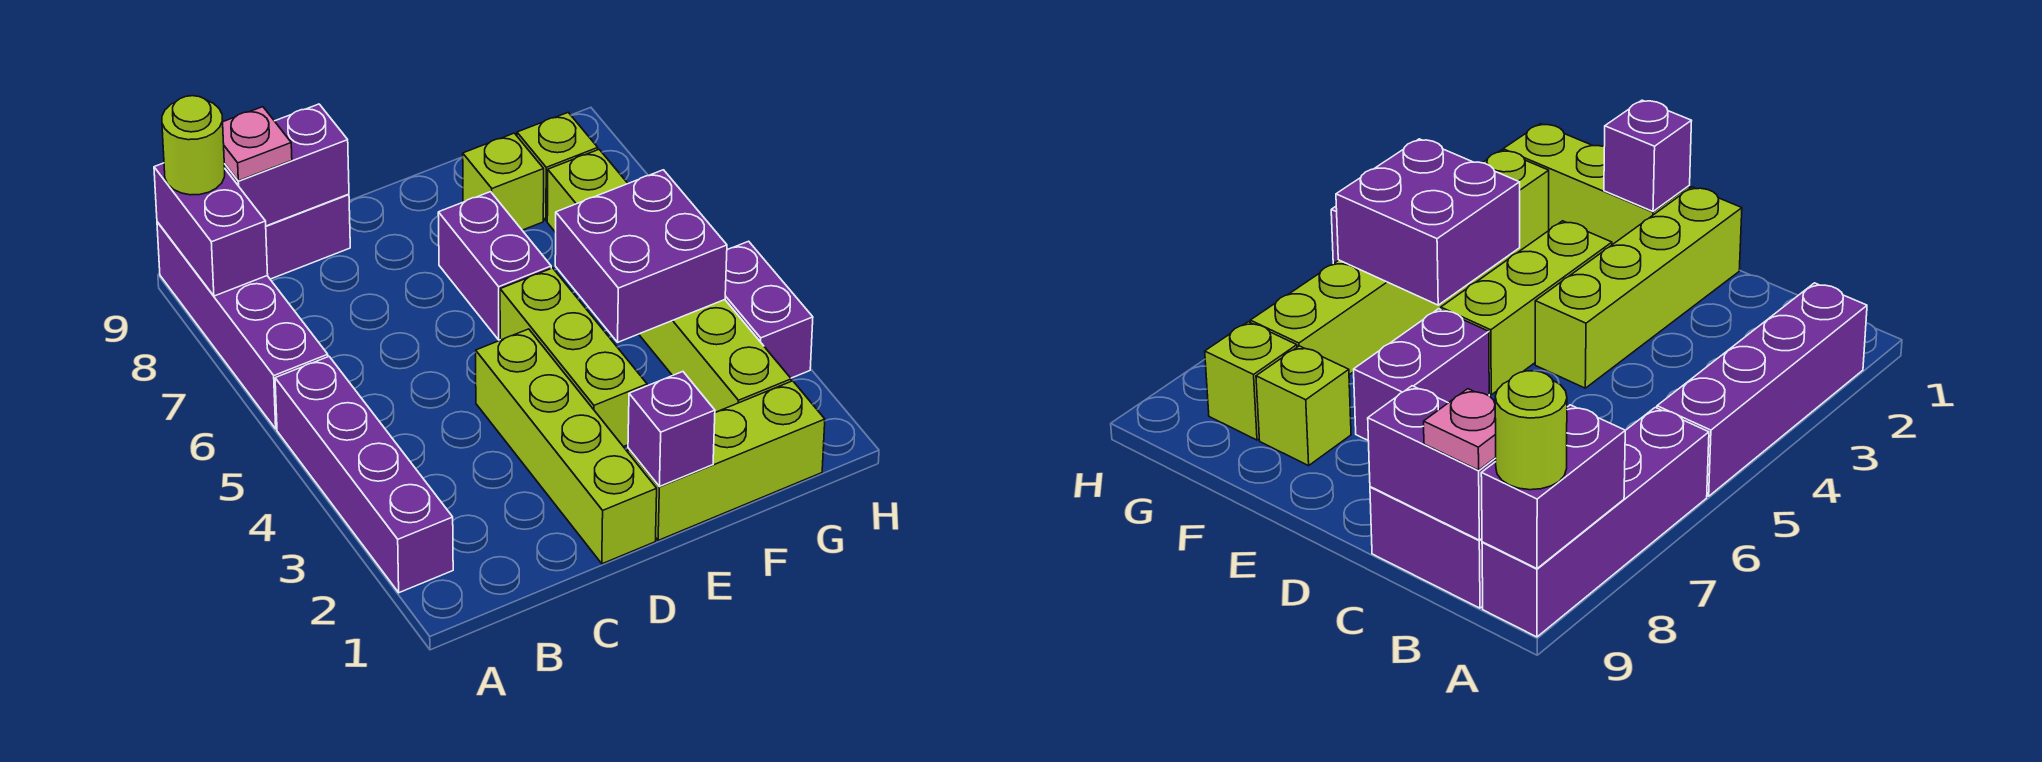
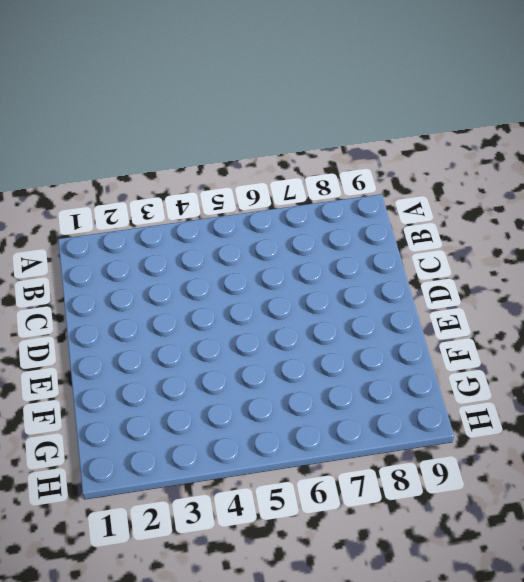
none -> purple 1x4 brick [275,357,453,593]
none -> purple 1x4 brick [157,222,328,429]
none -> purple 1x2 brick [266,194,350,279]

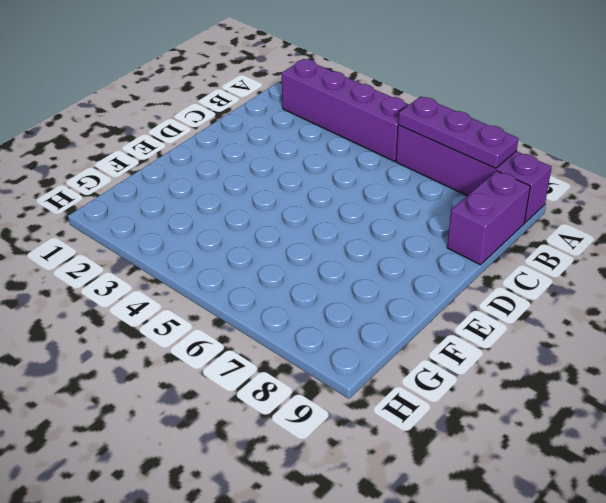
purple 1x3 plate [398,96,519,169] -> purple 1x2 brick [154,163,268,296]
none -> lime 1x4 brick [476,329,657,564]
none -> lime 1x3 brick [628,381,825,540]
none -> lime 1x3 brick [500,268,647,447]

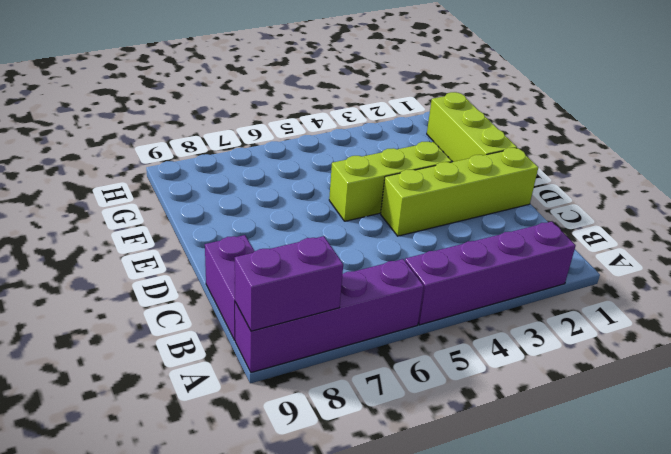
none -> purple 1x2 brick [438,192,551,340]
none -> lime 1x1 brick [463,133,544,230]
none -> lime 1x6 brick [547,150,791,413]

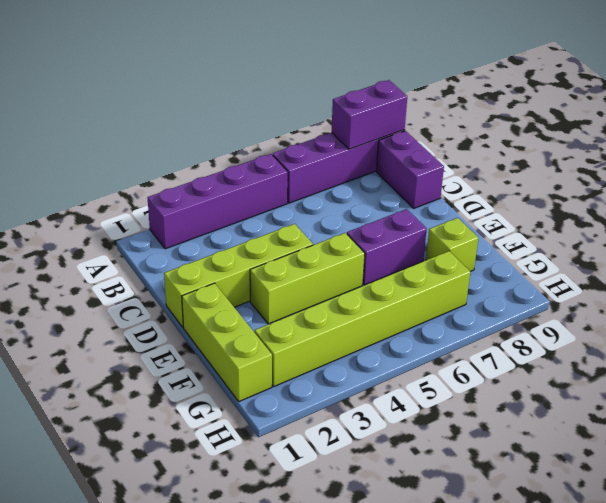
none -> lime 1x1 brick [517,113,598,221]
none -> purple 1x2 brick [725,241,813,378]
none -> purple 1x2 brick [224,104,349,226]

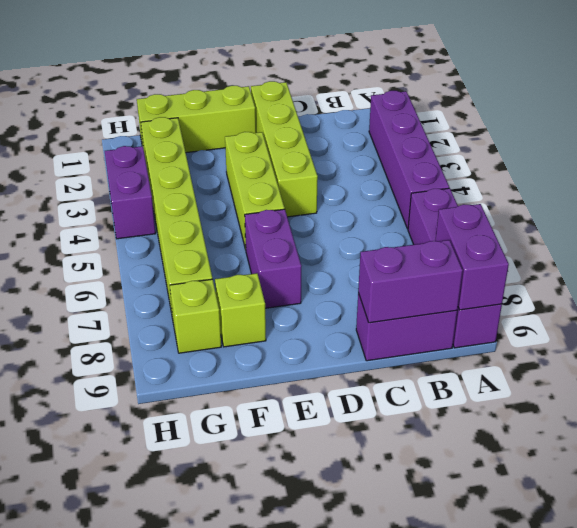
none -> purple 1x1 brick [628,372,715,487]
none -> purple 2x2 brick [555,170,727,342]
none -> lime 1x1 round brick [162,96,225,195]

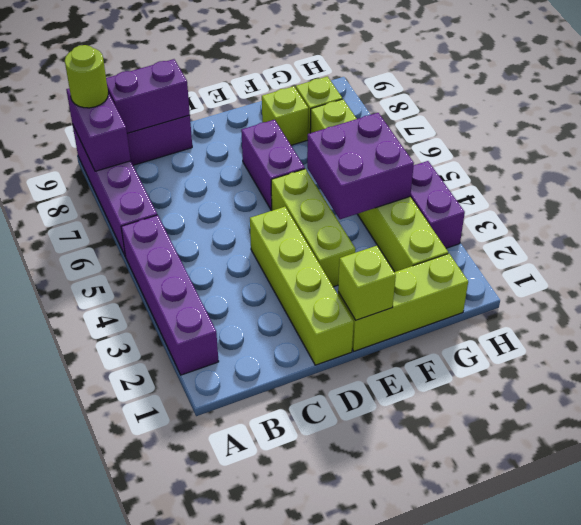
lime 1x1 brick [338,246,396,320] -> purple 1x1 brick [628,372,715,487]
none -> pink 1x1 plate [223,107,292,181]

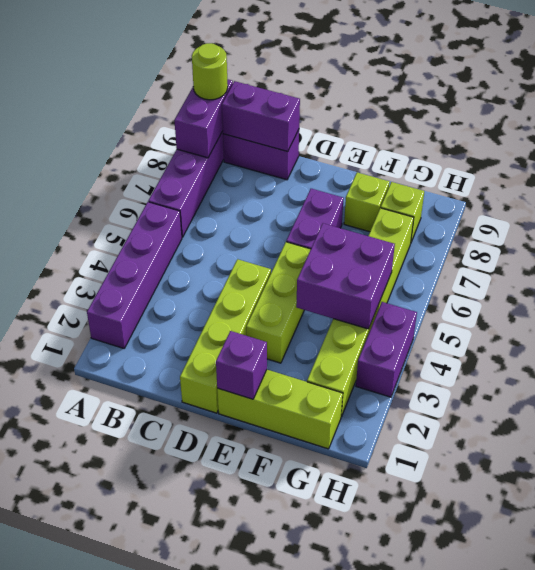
none -> pink 1x1 plate [223,107,292,181]

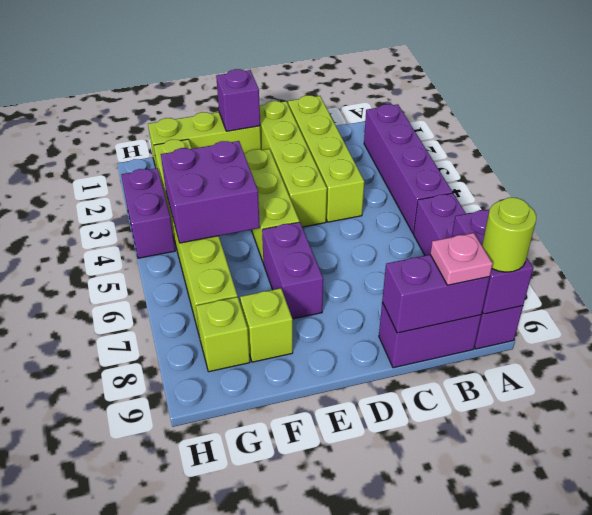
lime 1x4 brick [288,95,364,222] -> none

